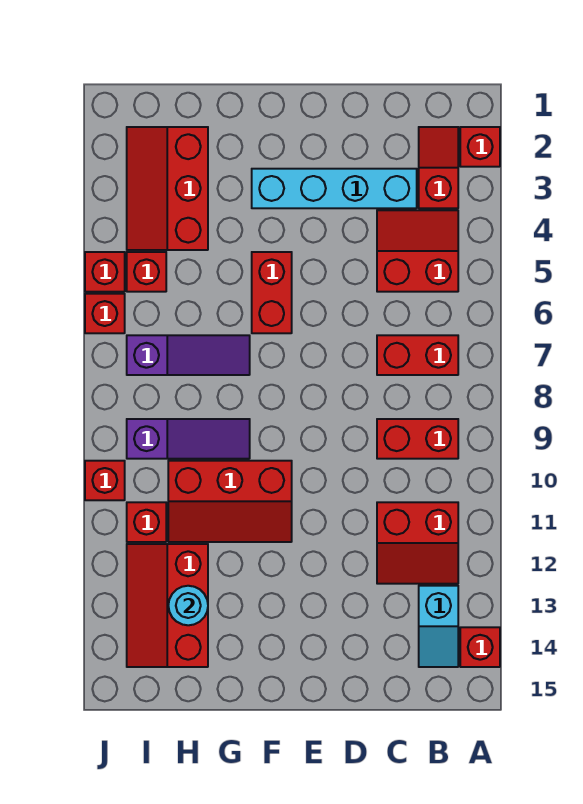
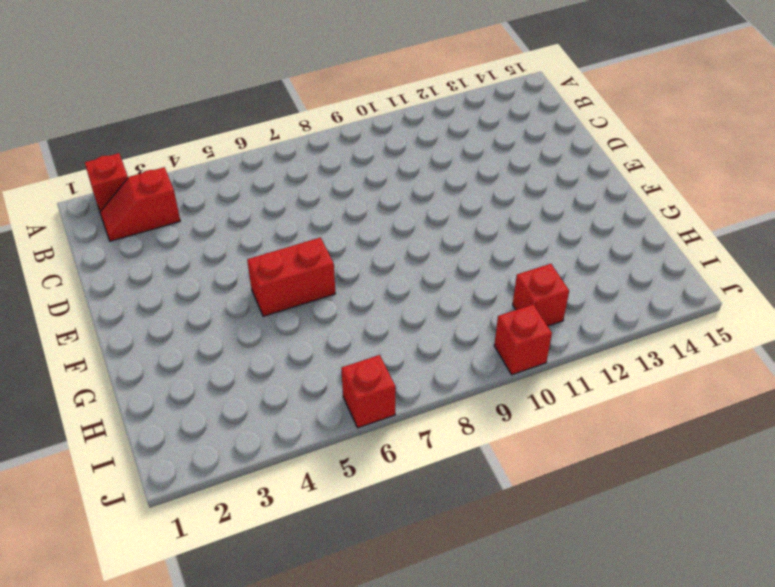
none -> red 1x1 brick [460,627,500,667]
none -> red 2x2 slope [377,210,458,292]
none -> red 1x2 brick [377,335,458,375]

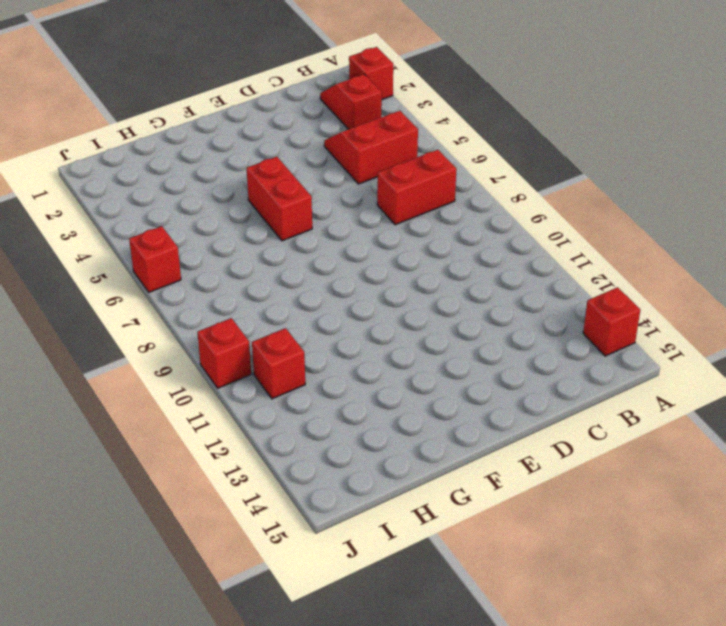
none -> red 1x2 brick [377,419,458,459]
none -> red 2x2 slope [377,502,458,584]
none -> cyan 1x2 slope [419,586,458,667]

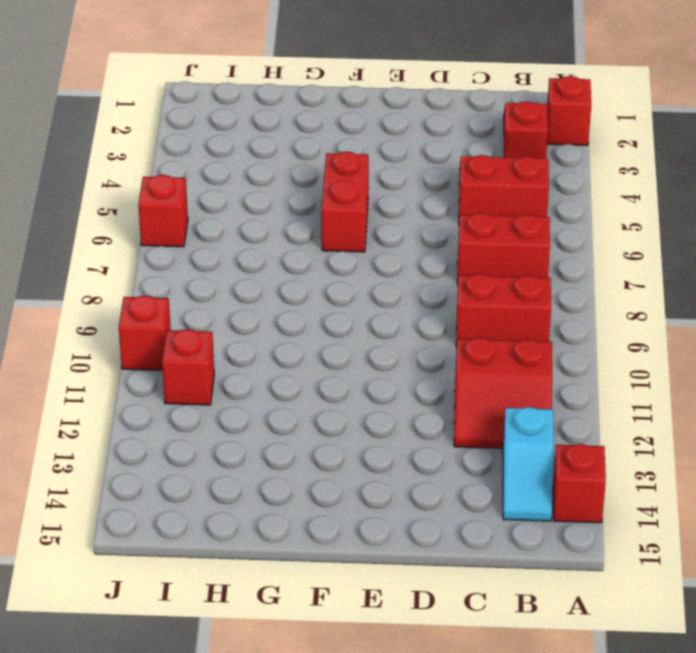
none -> cyan 1x4 brick [252,169,417,208]
none -> red 2x3 slope [168,461,292,542]
none -> purple 1x3 slope [127,335,250,375]

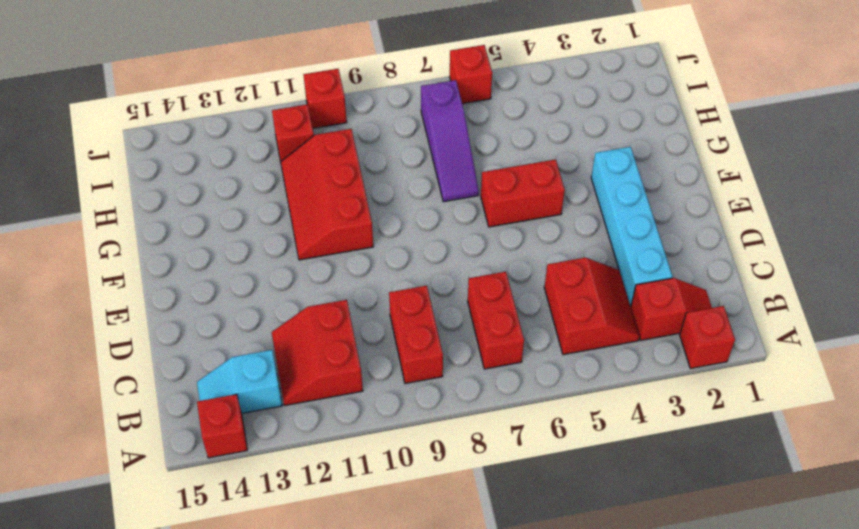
none -> purple 1x3 slope [127,419,250,459]
none -> red 2x3 slope [127,127,208,250]
none -> red 2x3 slope [127,544,208,667]

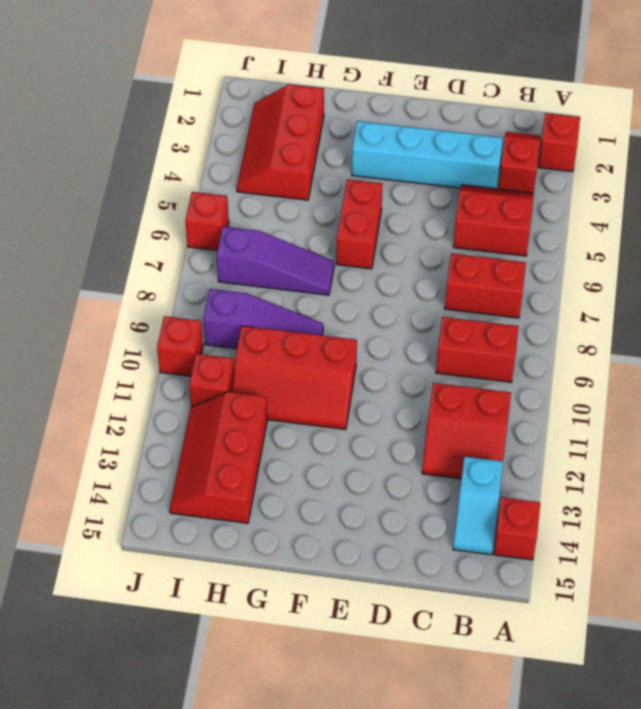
none -> red 1x1 brick [127,252,166,292]
none -> red 1x1 brick [85,252,125,292]
none -> cyan 1x1 round brick [168,586,208,625]

